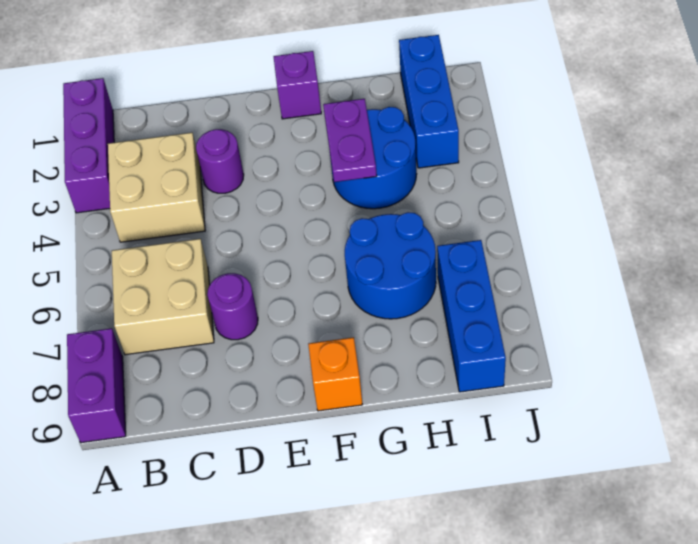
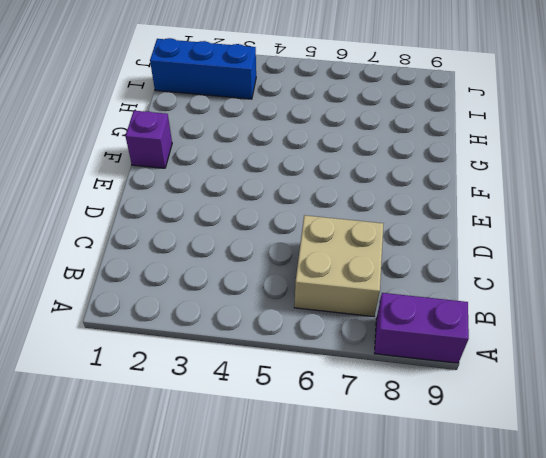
none -> purple 1x3 brick [63,78,114,213]
none -> tan 2x2 brick [108,133,205,242]
none -> purple 1x1 round brick [196,129,244,193]

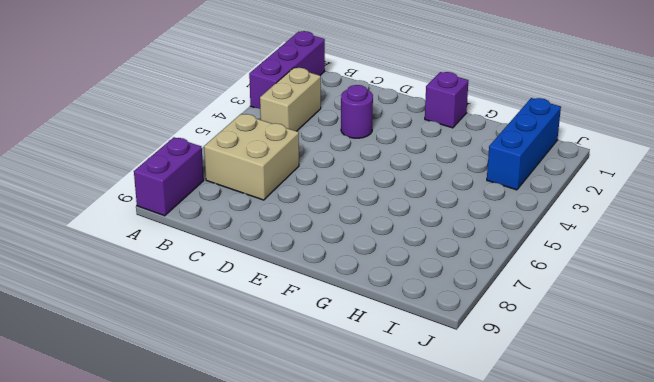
tan 1x2 brick [260,68,321,131] -> tan 2x2 brick [108,133,205,242]
none -> purple 1x1 round brick [207,273,258,340]
none -> orange 1x1 brick [308,337,363,411]
none -> blue 2x2 round brick [330,107,417,209]

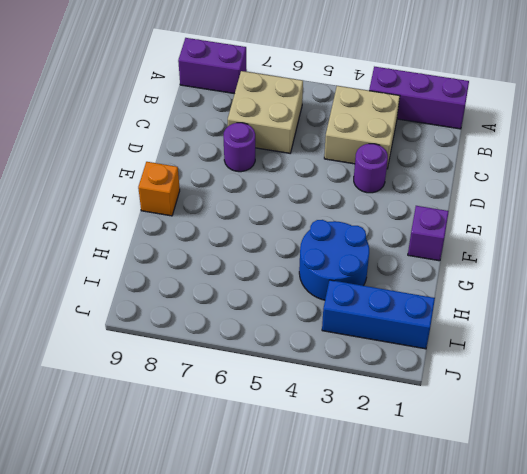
none -> blue 2x2 round brick [345,212,436,319]
none -> blue 1x3 brick [437,240,506,392]
none -> purple 1x2 plate [323,99,377,182]

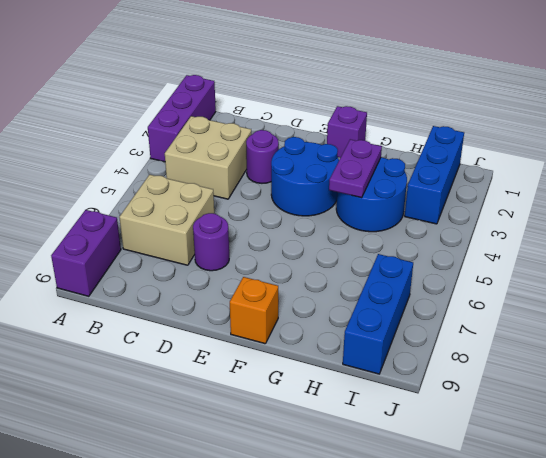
blue 2x2 round brick [271,137,339,216] -> blue 2x2 round brick moved to [345,212,436,319]

